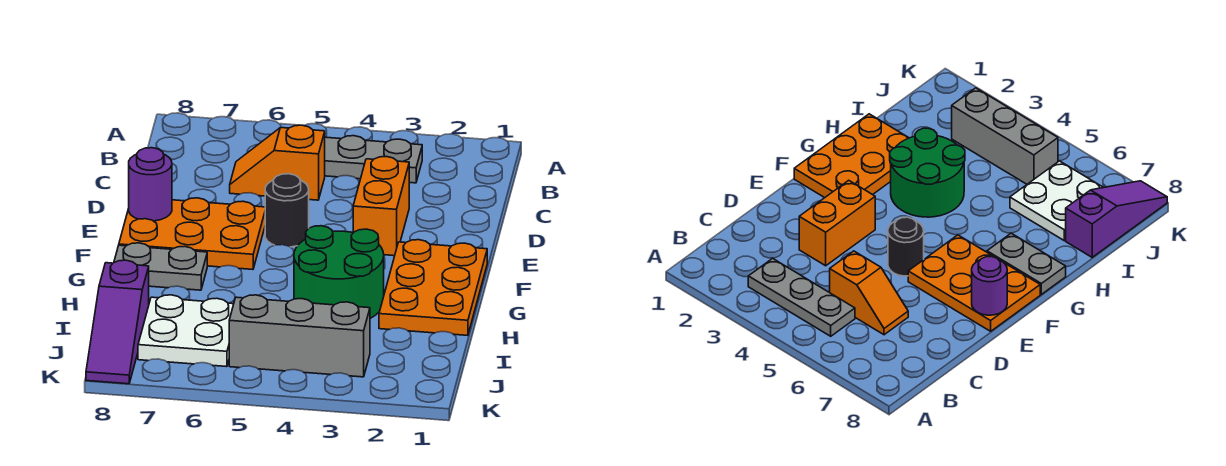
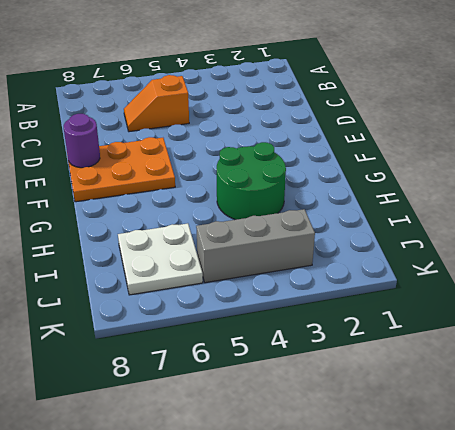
none -> grey 1x3 plate [325,136,422,183]
none -> orange 1x2 brick [353,157,409,256]
none -> black 1x1 round brick [265,174,309,247]

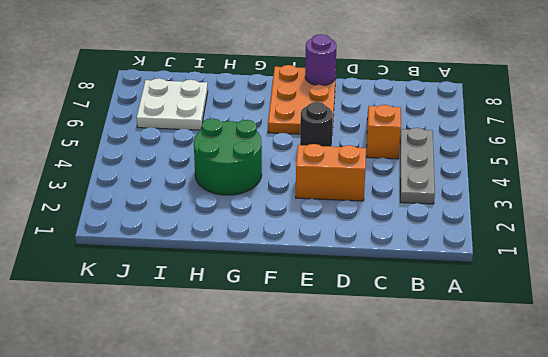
none -> orange 2x3 plate [379,240,487,335]
none -> grey 1x2 plate [114,243,207,290]
none -> purple 1x3 slope [86,260,149,384]

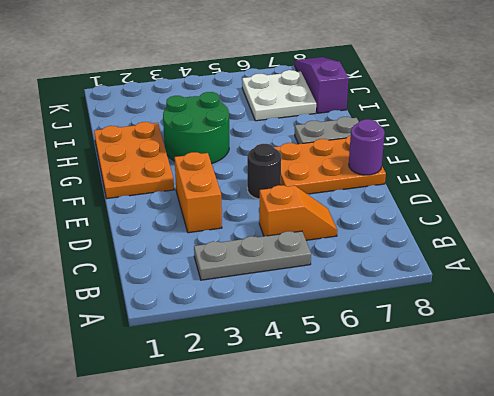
none -> grey 1x3 brick [229,295,370,377]

